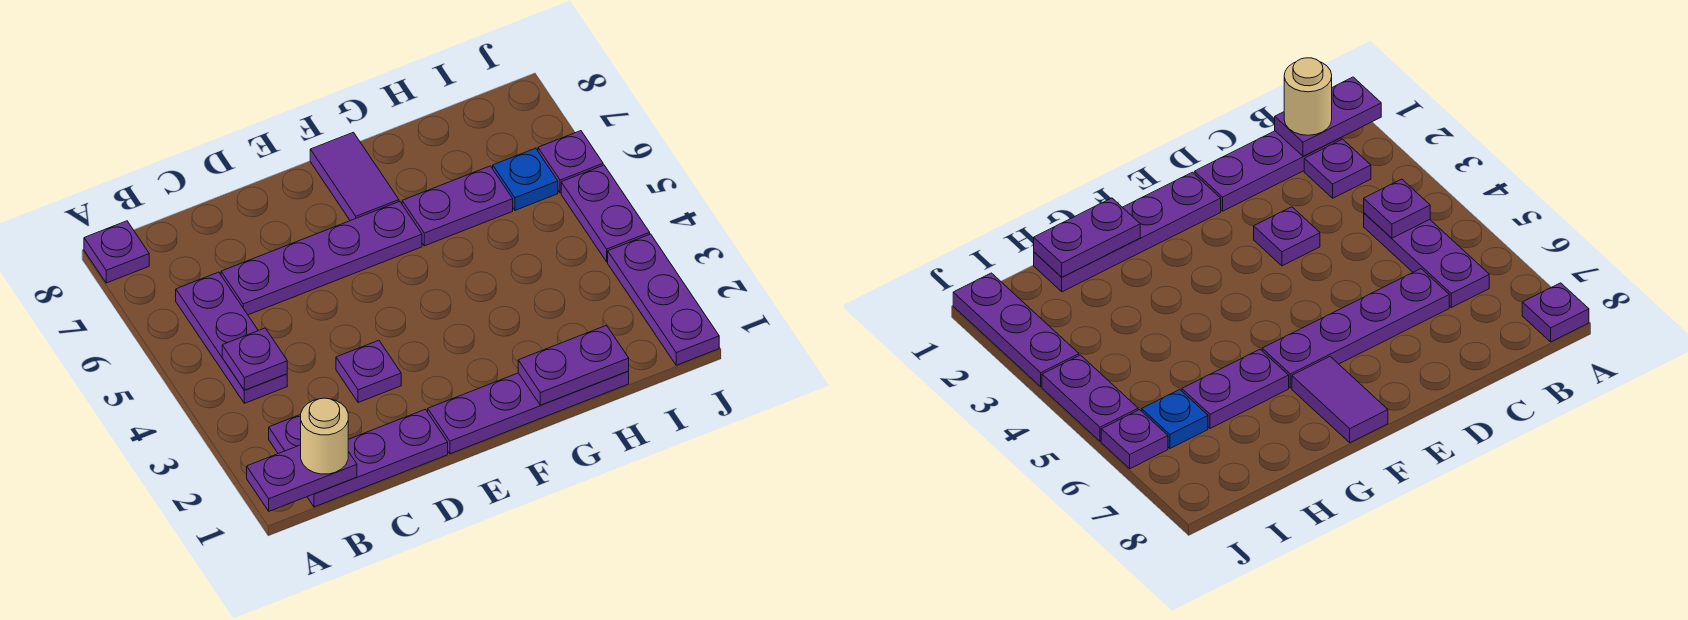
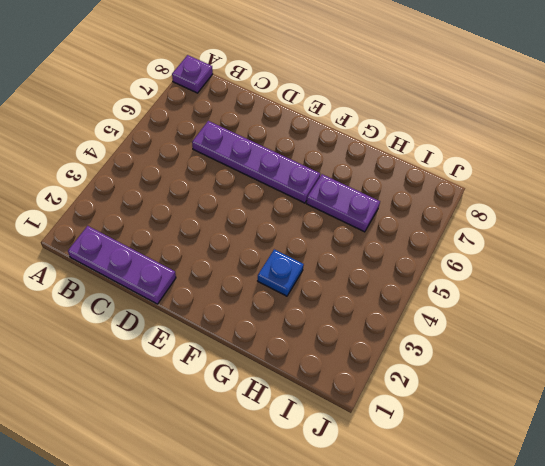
blue 1x1 plate [258,249,304,296] -> blue 1x1 plate moved to [493,148,558,210]
none -> purple 1x1 plate [269,415,301,454]
none -> purple 1x3 plate [176,272,287,403]
none -> purple 1x1 plate [336,340,401,403]

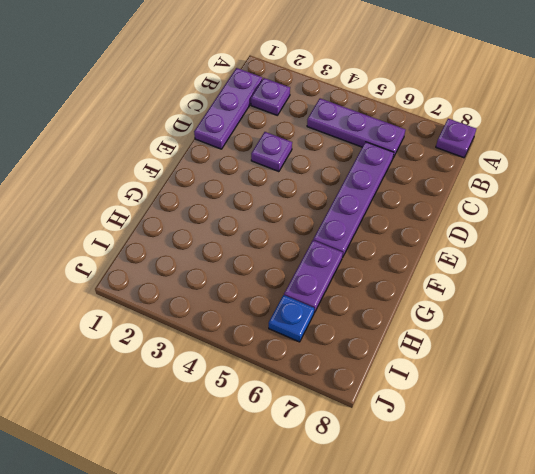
none -> purple 1x4 plate [428,371,629,454]
none -> purple 1x2 tile [310,132,399,221]
none -> purple 1x3 plate [608,234,719,365]

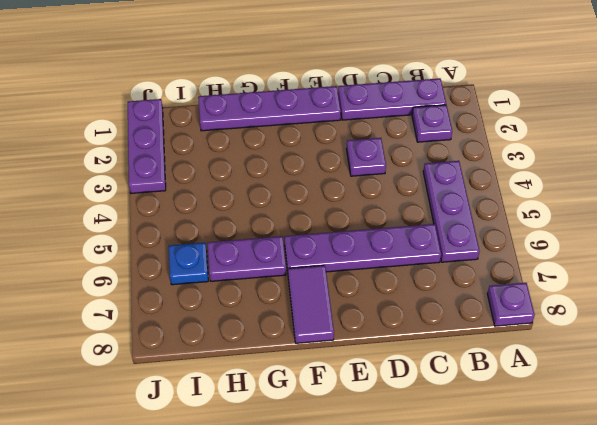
none -> purple 1x2 plate [561,165,650,262]
none -> purple 1x1 plate [538,131,603,193]
none -> purple 1x2 plate [247,445,357,511]

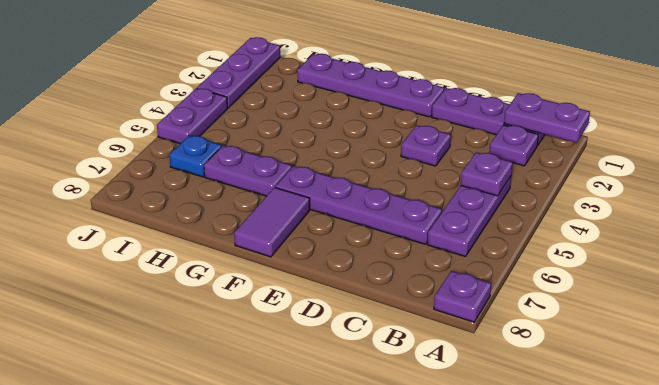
none -> purple 1x1 plate [538,131,603,193]
none -> purple 1x2 plate [518,325,629,405]
none -> tan 1x1 round brick [301,398,348,474]

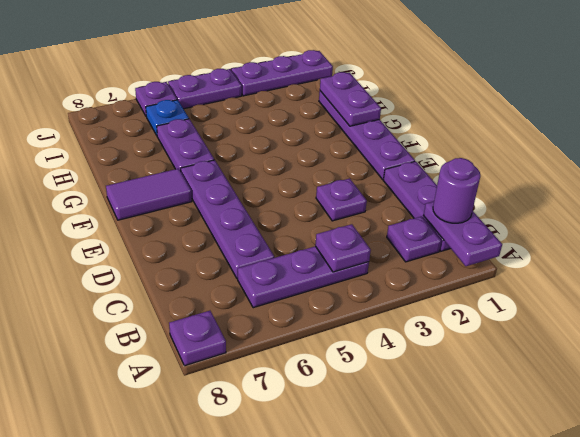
purple 1x1 round brick [433,158,480,223] -> tan 1x1 round brick [301,398,348,474]

